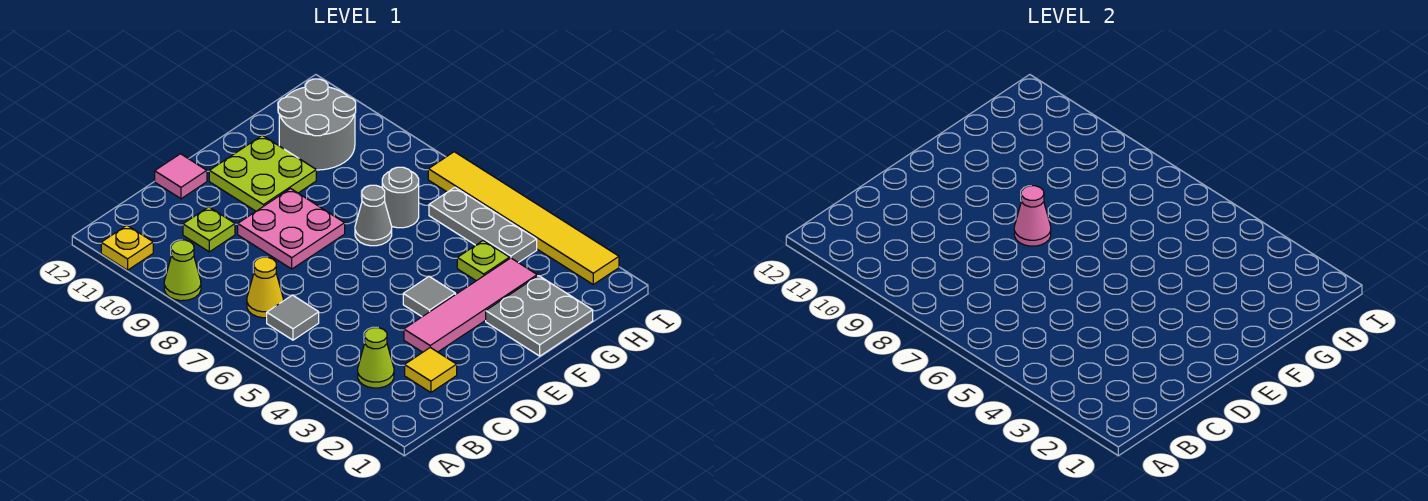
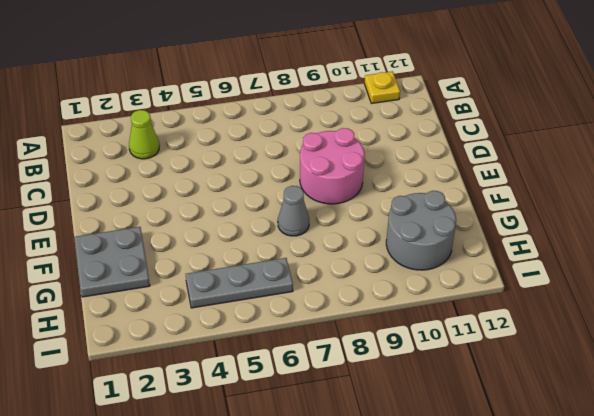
pink 2x2 round brick [300,128,364,204] -> pink 2x2 plate [238,189,345,269]
none -> lime 1x1 cone [164,240,201,301]
none -> grey 1x1 tile [267,295,319,340]
none -> yellow 1x1 cone [247,257,283,318]

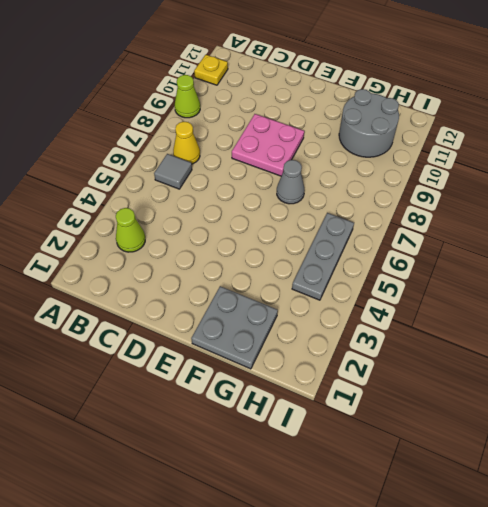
none -> yellow 1x1 tile [405,348,457,392]
none -> lime 1x1 plate [183,207,235,252]
none -> pink 1x4 tile [404,258,537,352]

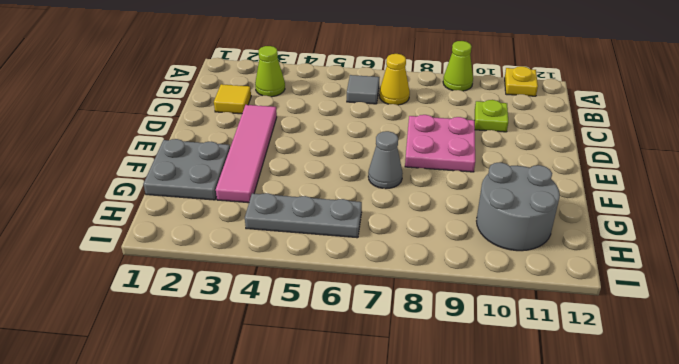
none -> pink 1x1 tile [155,154,207,199]
none -> grey 1x1 tile [403,276,455,317]
none -> lime 2x2 plate [209,135,316,211]

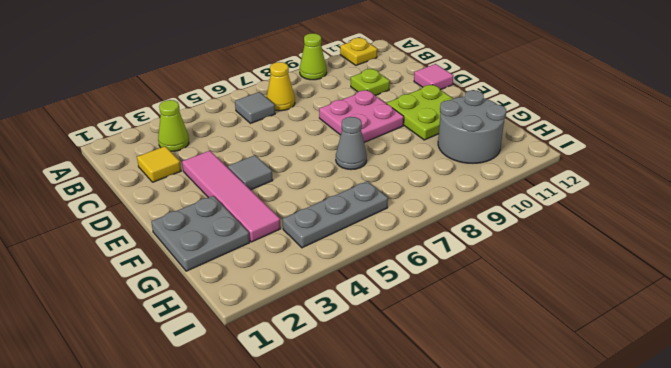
none -> lime 1x1 plate [457,241,510,281]
none -> grey 1x1 round brick [382,167,419,228]
none -> yellow 1x6 tile [428,152,619,284]

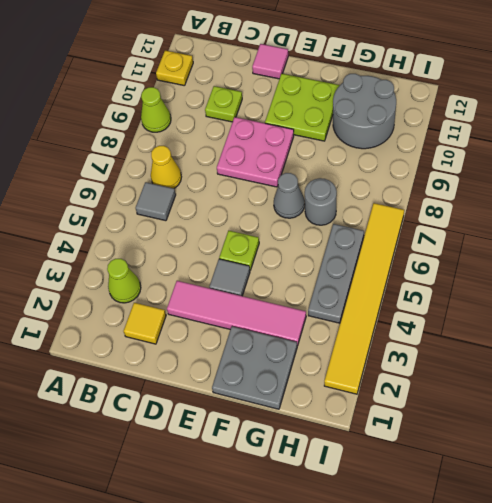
lime 1x1 plate [219,231,259,270] -> lime 1x1 plate moved to [457,241,510,281]
none -> pink 1x1 cone [1014,186,1051,246]

